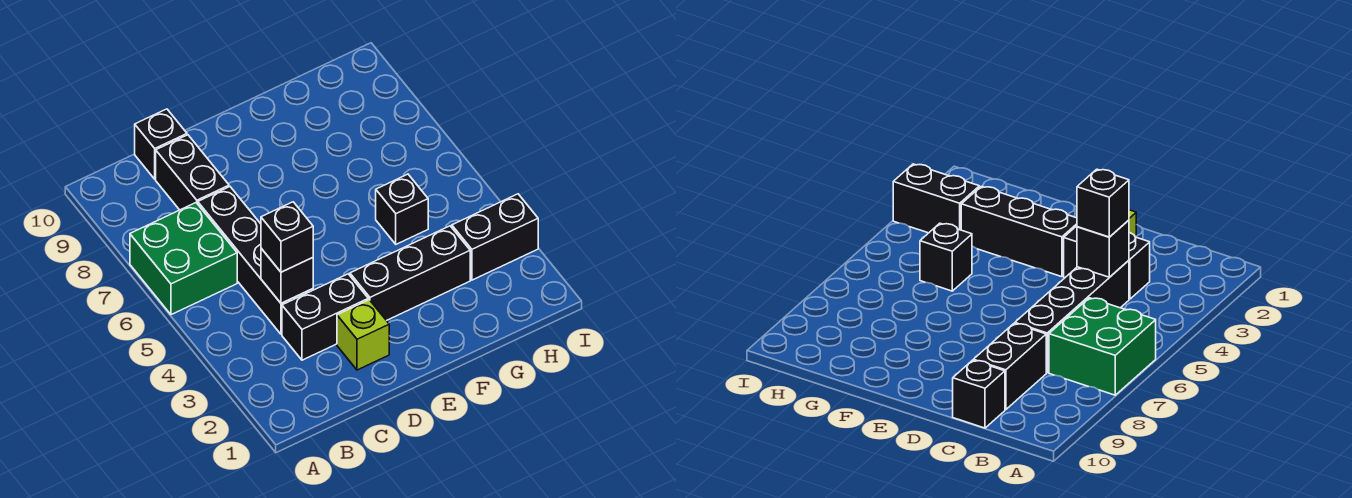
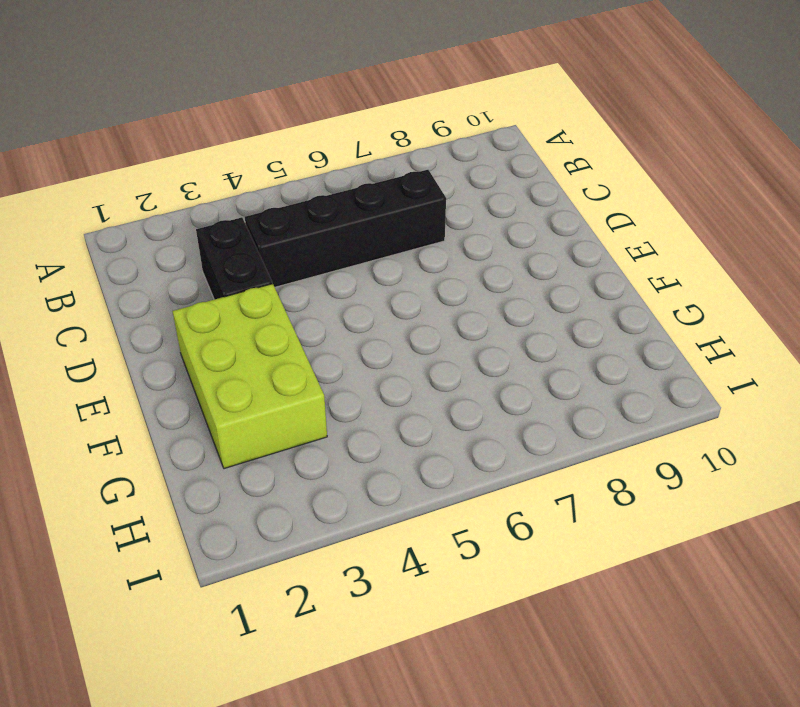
lime 2x3 brick [172,284,327,469] -> black 1x3 brick [350,226,470,321]
none -> green 2x2 brick [130,203,237,315]
none -> black 1x2 brick [156,135,229,210]

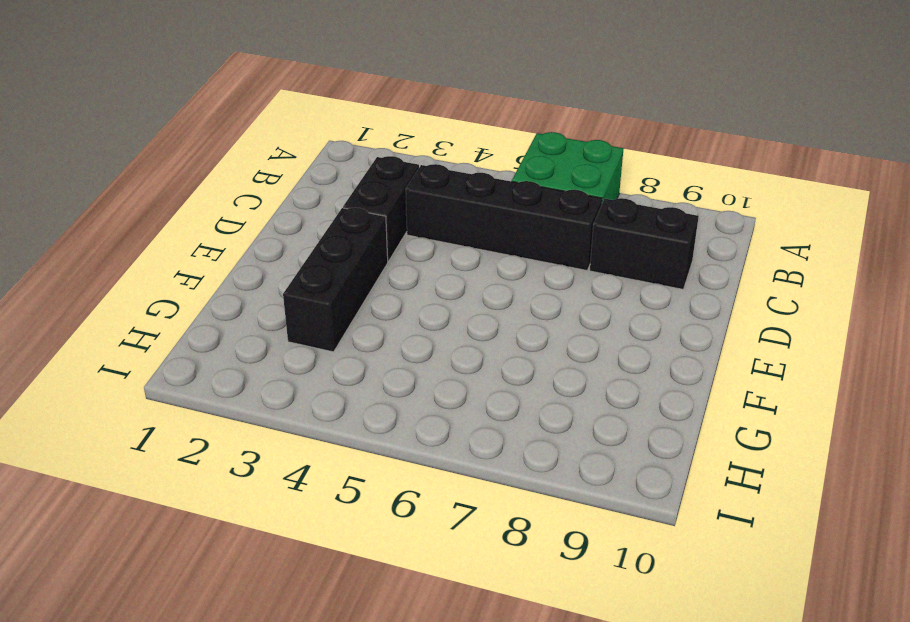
none -> black 1x1 brick [135,109,187,179]
none -> lime 1x1 brick [337,300,389,370]

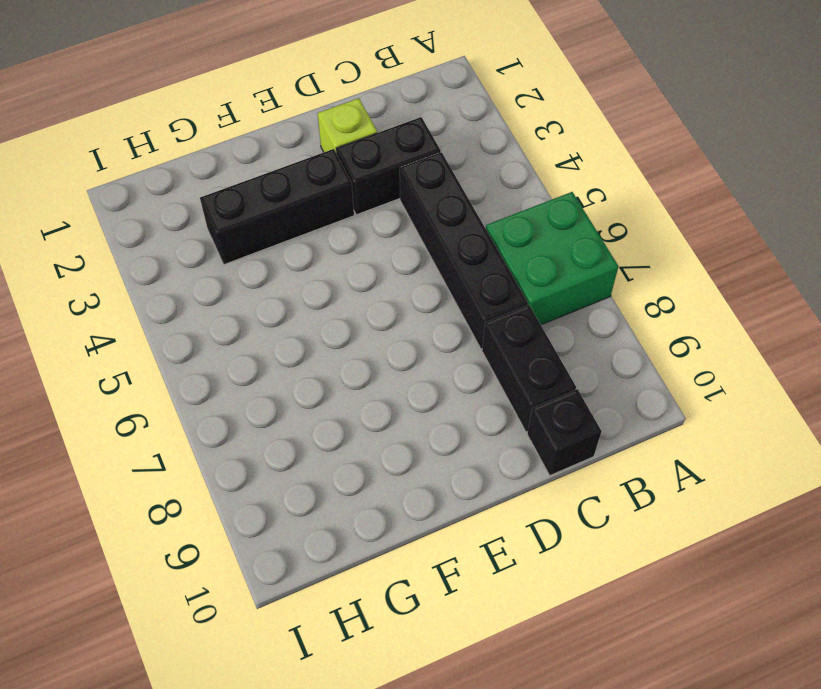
none -> black 1x1 brick [376,174,428,244]
none -> black 1x2 brick [452,194,538,280]

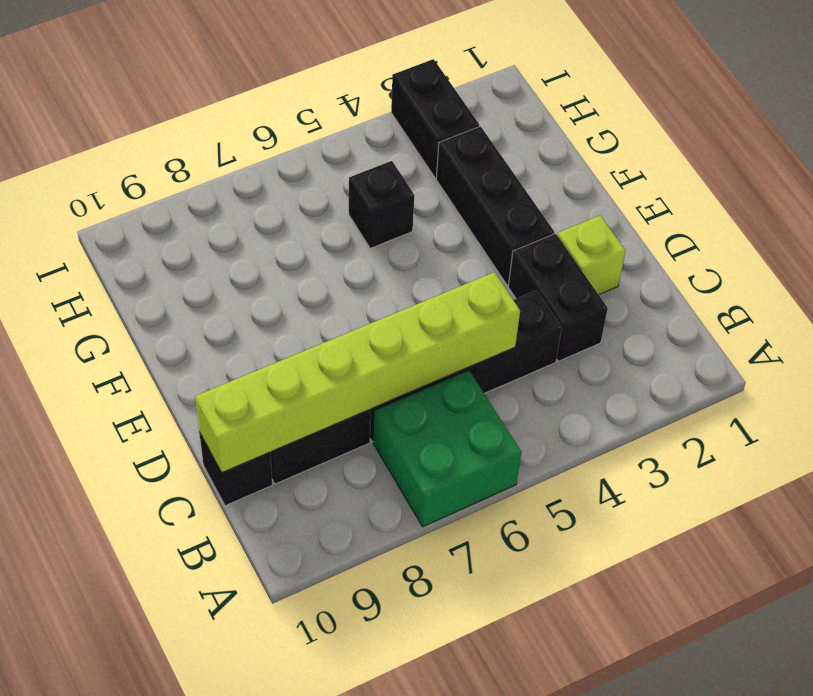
lime 1x6 brick [195,272,520,473] -> none
none -> black 1x1 brick [261,248,313,303]
none -> black 1x1 brick [261,202,313,272]

